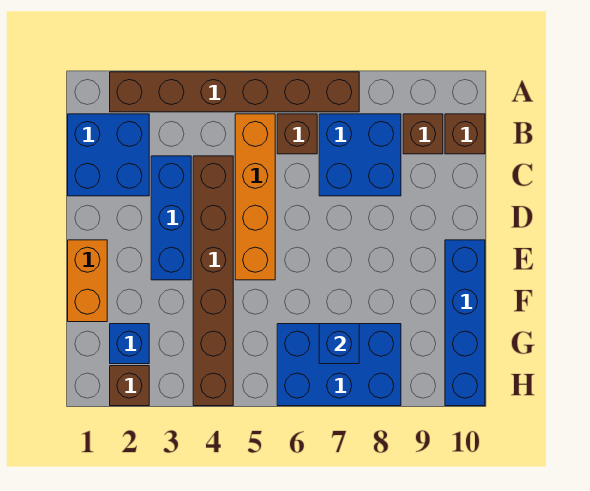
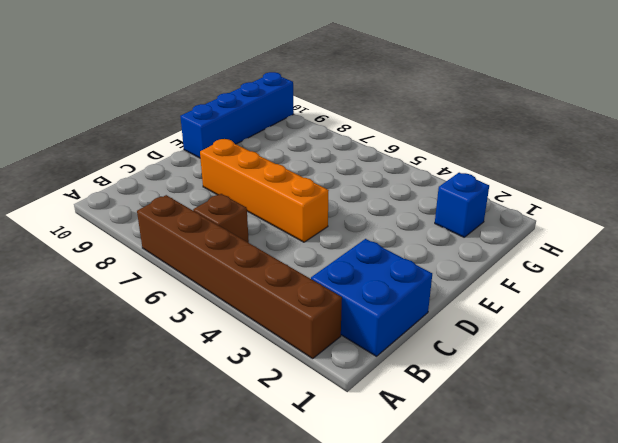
orange 1x4 brick [200,139,329,242] -> orange 1x4 brick turned to [235,114,275,280]
none -> blue 2x2 brick [319,114,401,196]
none -> brown 1x1 brick [403,114,443,154]
none -> brown 1x1 brick [445,114,485,154]

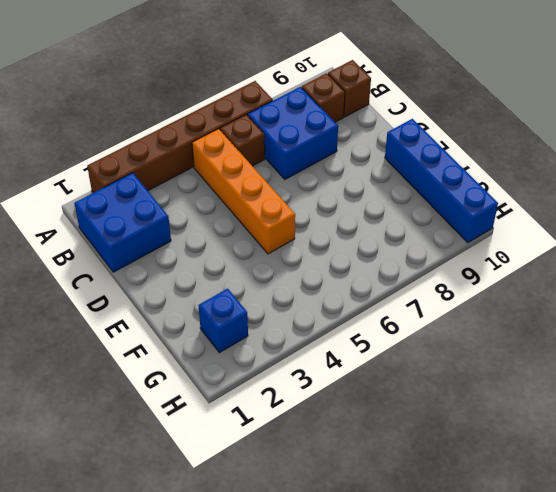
none -> blue 1x3 brick [151,156,191,280]
none -> brown 1x6 brick [193,156,233,406]
none -> orange 1x2 brick [68,240,107,322]

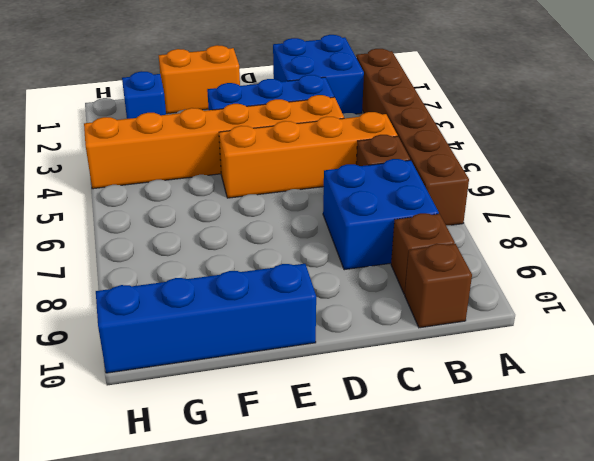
orange 1x6 brick [84,95,344,189] -> brown 1x6 brick [193,156,233,406]
none -> blue 2x3 brick [277,324,401,406]
none -> brown 1x1 brick [110,366,149,406]
none -> blue 1x1 brick [319,324,359,364]

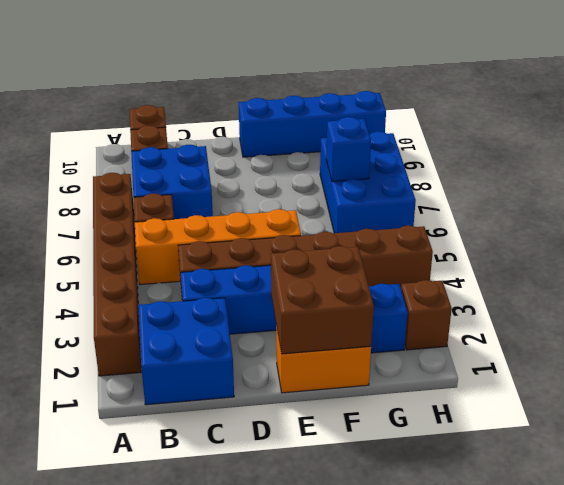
brown 2x2 brick [271,246,374,354] -> none

